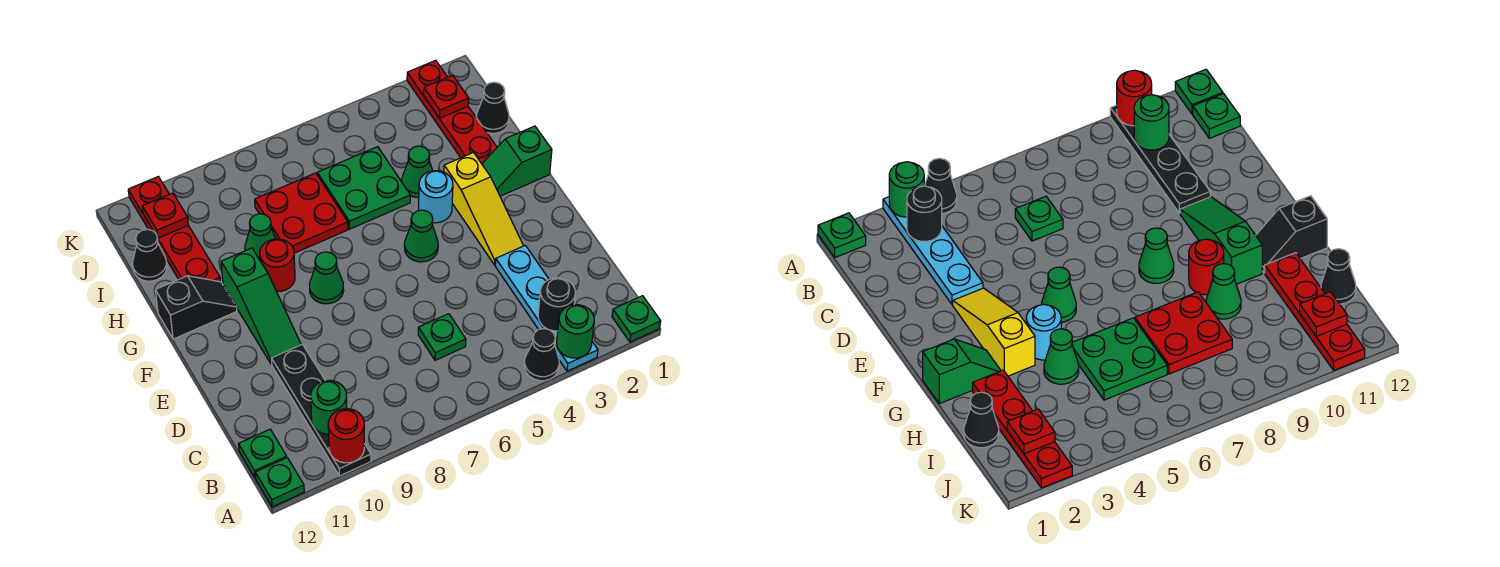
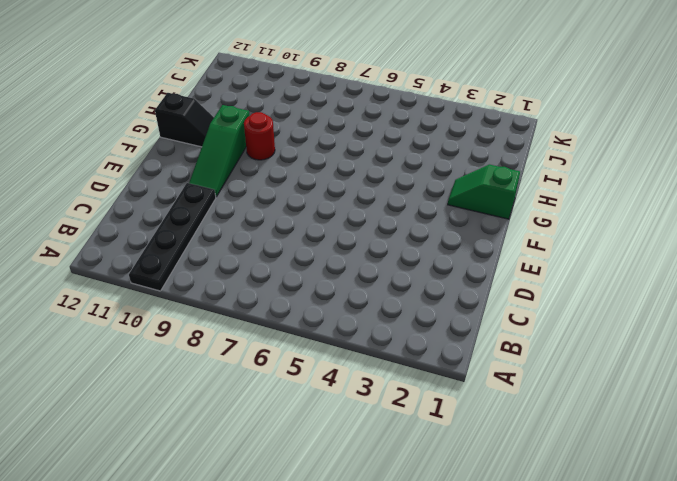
none -> green 1x1 plate [612,296,661,342]
none -> cyan 1x4 plate [495,245,598,371]
none -> black 1x1 cone [524,329,559,381]

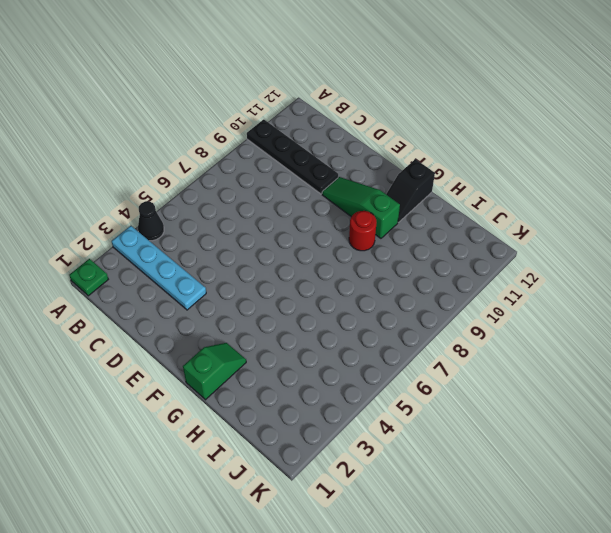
none -> green 1x1 plate [255,458,304,507]
none -> green 1x1 plate [239,429,287,478]
none -> green 1x1 plate [418,314,466,360]

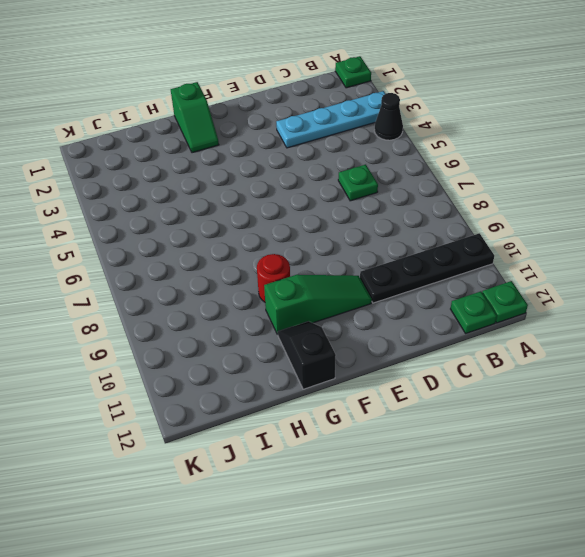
none -> yellow 1x3 slope [444,153,523,265]
none -> green 1x1 cone [404,210,438,262]
none -> green 1x1 cone [310,252,344,304]

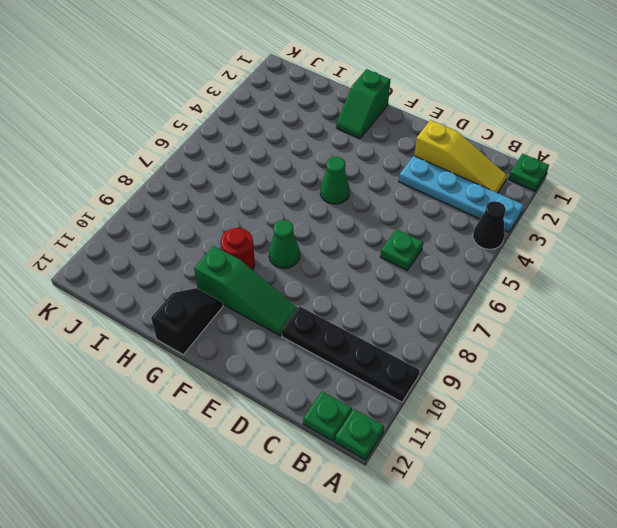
yellow 1x3 slope [414,120,507,193] -> yellow 1x3 slope moved to [444,153,523,265]
none -> cyan 1x1 round brick [419,171,453,223]
none -> red 1x4 plate [407,60,497,164]
none -> green 1x1 cone [402,146,433,197]

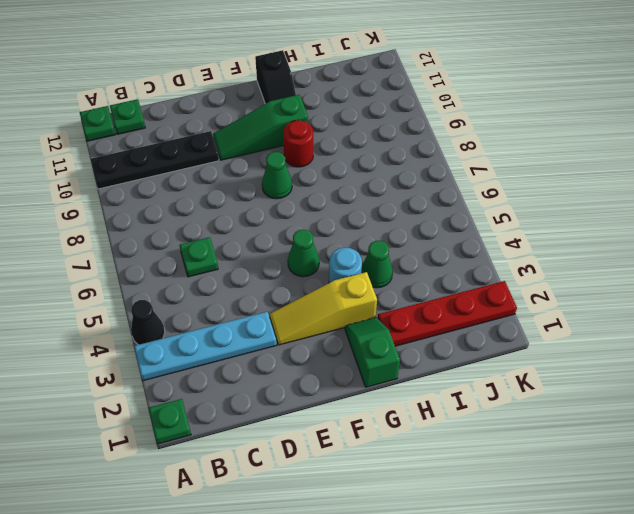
none -> green 2x2 plate [317,147,410,229]
none -> red 2x2 plate [255,173,348,253]
none -> green 1x1 cone [245,214,276,260]

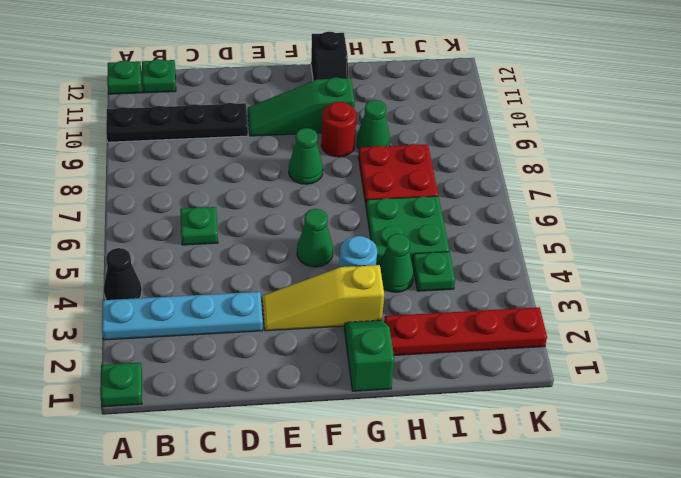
green 1x1 plate [413,252,455,291] -> none
none -> red 1x4 plate [128,177,220,282]
none -> black 1x1 cone [476,82,509,133]
none -> black 1x1 cone [133,229,167,281]

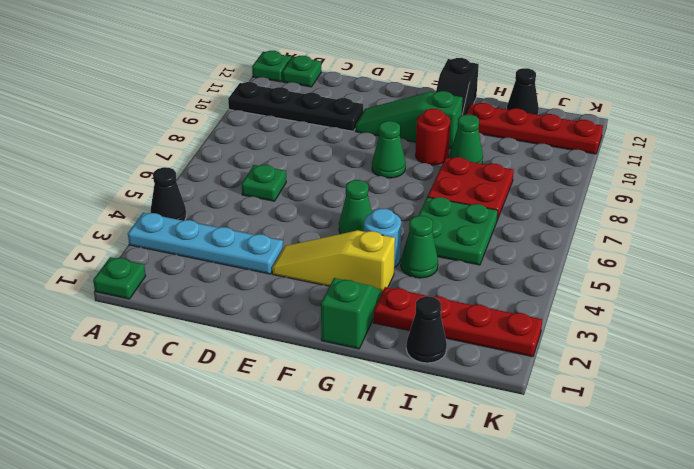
none -> green 1x1 round brick [557,305,594,358]
none -> red 1x1 round brick [328,409,364,463]
none -> black 1x1 round brick [538,278,575,331]

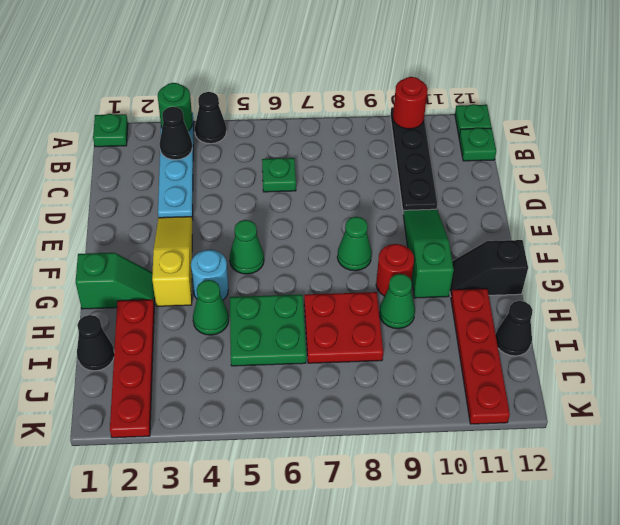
black 1x1 cone [160,107,192,160] -> black 1x1 round brick [538,278,575,331]
none -> green 1x1 round brick [311,380,347,434]
none -> red 1x1 plate [424,75,469,118]
none -> red 1x1 plate [142,193,188,238]

